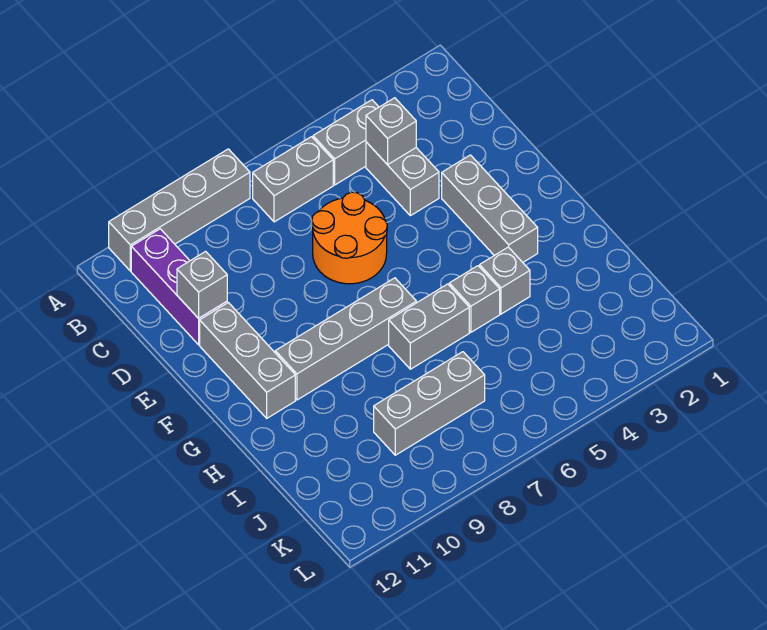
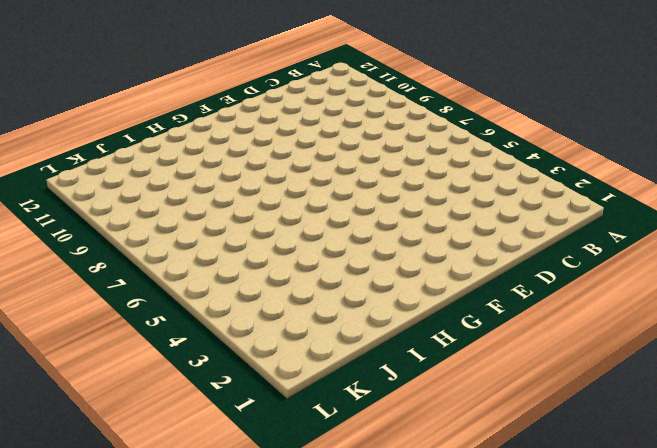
none -> grey 1x4 brick [109,149,250,271]
none -> grey 1x2 brick [313,100,379,185]
none -> grey 1x2 brick [253,137,333,222]

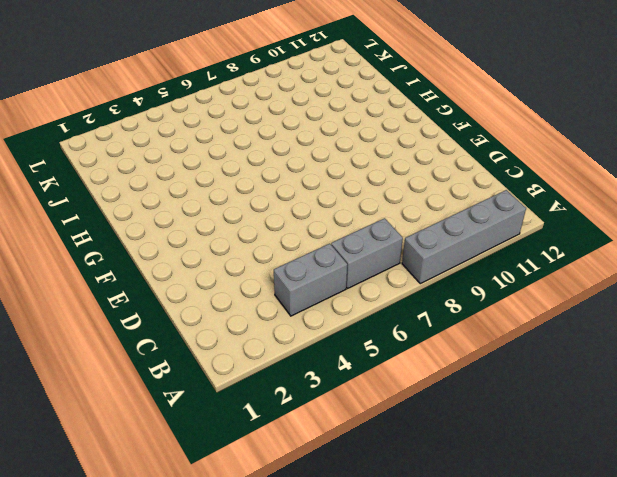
none -> purple 1x3 brick [131,229,227,345]
none -> grey 1x2 brick [366,142,439,216]
none -> orange 2x2 round brick [312,192,387,284]

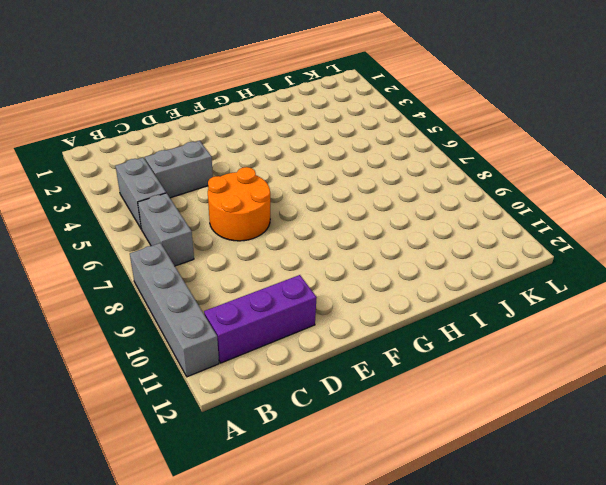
none -> grey 1x3 brick [442,155,538,262]
none -> grey 1x3 brick [200,303,295,418]
none -> grey 1x4 brick [275,278,416,400]

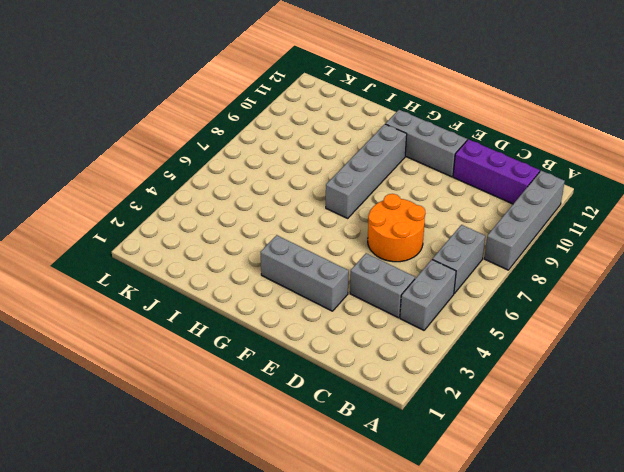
none -> grey 1x1 brick [480,247,530,314]
none -> grey 1x1 brick [449,266,500,332]
none -> grey 1x2 brick [389,284,469,369]

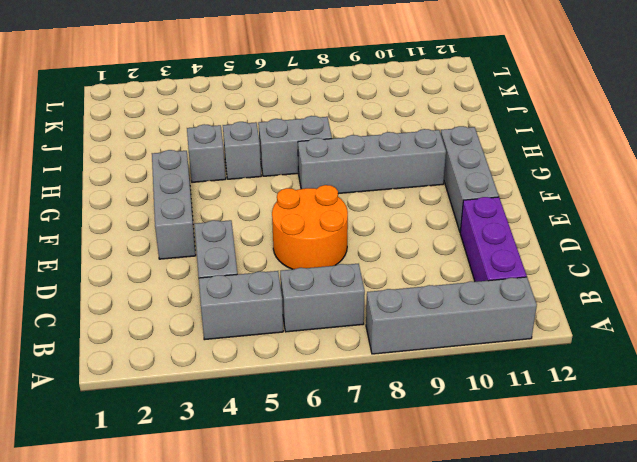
none -> grey 1x3 brick [374,352,485,455]
none -> grey 1x1 brick [366,98,416,165]
none -> grey 1x1 brick [177,251,227,318]

